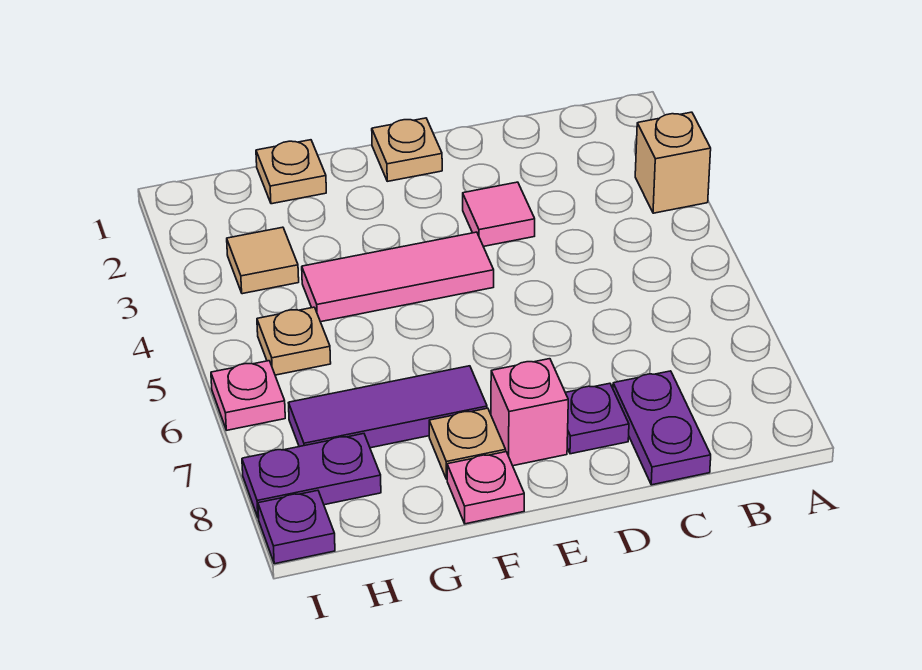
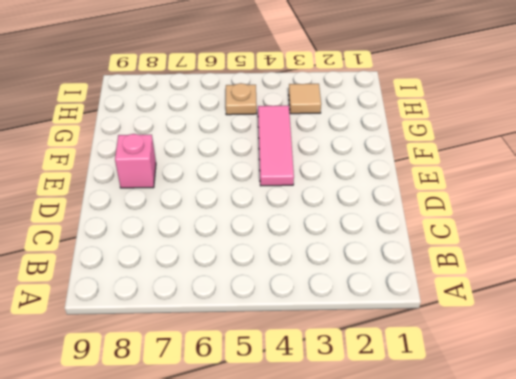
none -> tan 1x1 brick [635,112,711,213]
none -> purple 1x2 plate [613,371,711,485]
none -> pink 1x1 tile [463,182,535,247]

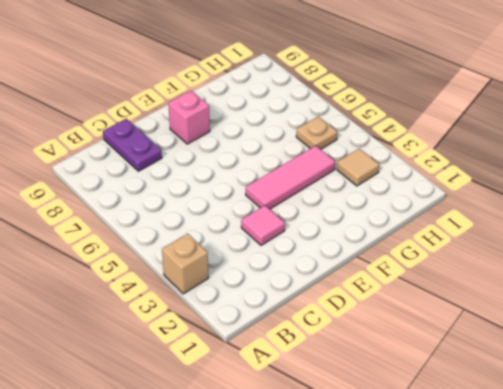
none -> purple 1x1 plate [565,383,629,454]
none -> tan 1x1 plate [372,118,442,181]
none -> purple 1x3 tile [289,366,487,448]

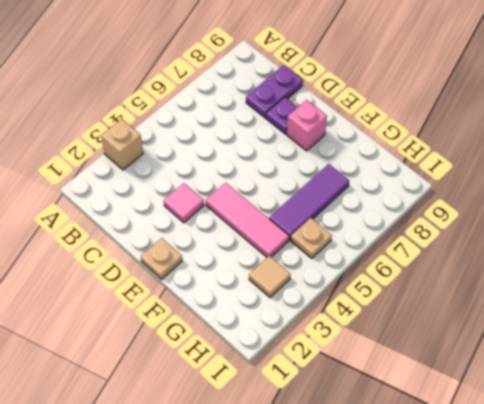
purple 1x3 tile [269,164,349,240] -> purple 1x3 tile turned to [289,366,487,448]
none -> tan 1x1 plate [429,408,506,479]
none -> pink 1x1 plate [447,452,524,524]
none -> tan 1x1 plate [256,140,326,204]

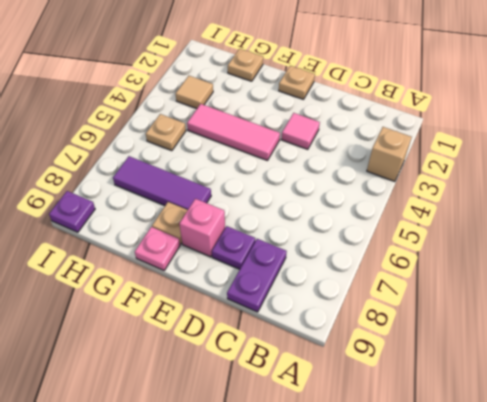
none -> purple 1x2 plate [242,434,381,518]
none -> pink 1x1 plate [211,361,285,430]

